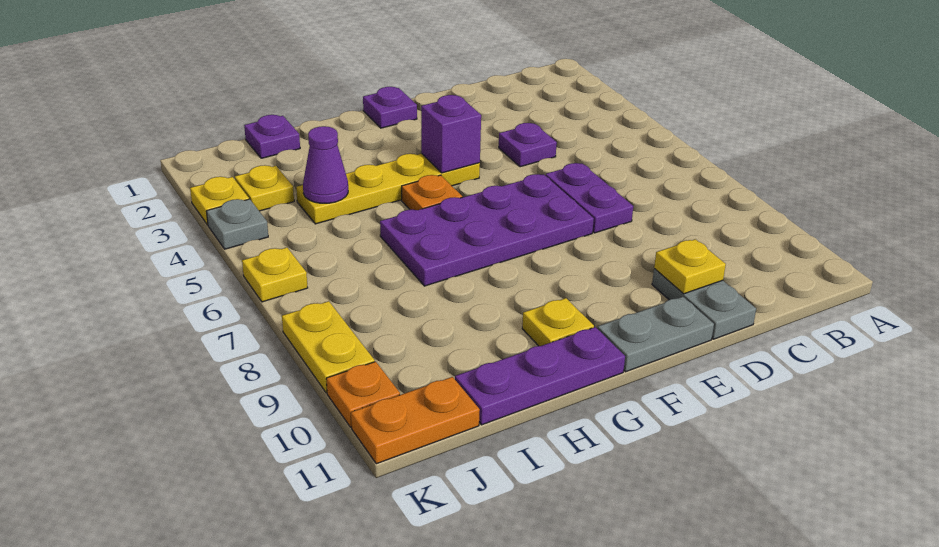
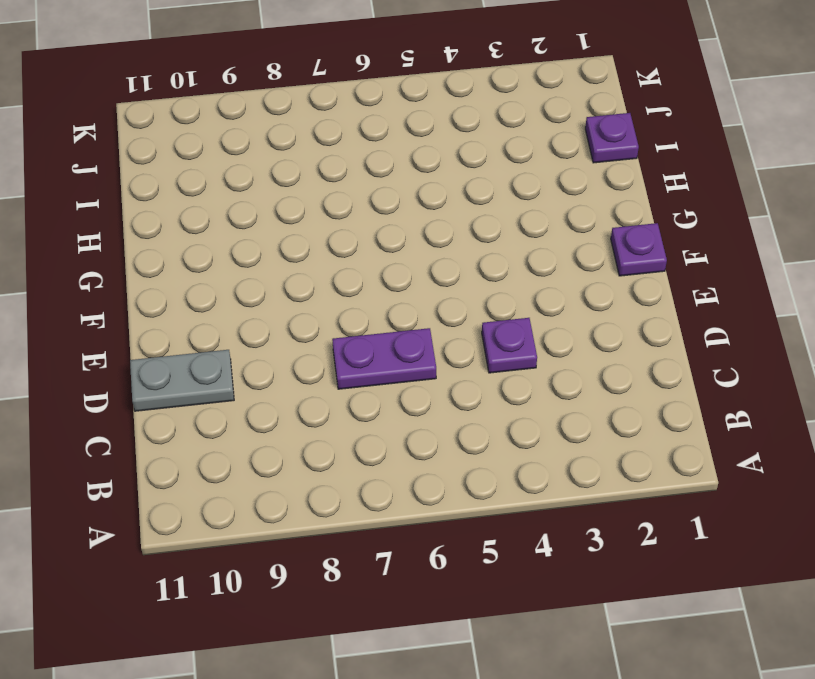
none -> purple 2x4 plate [380,174,594,286]
none -> grey 1x2 plate [597,297,714,372]
none -> yellow 1x4 plate [296,154,480,224]

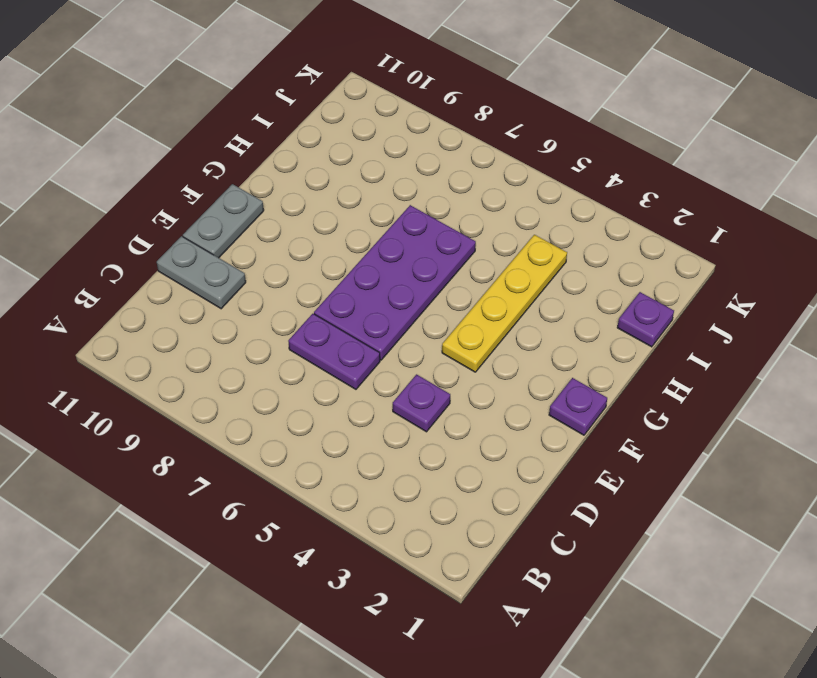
none -> orange 1x1 plate [402,175,462,210]
none -> yellow 1x1 plate [522,298,594,346]
none -> purple 1x3 plate [455,327,625,425]

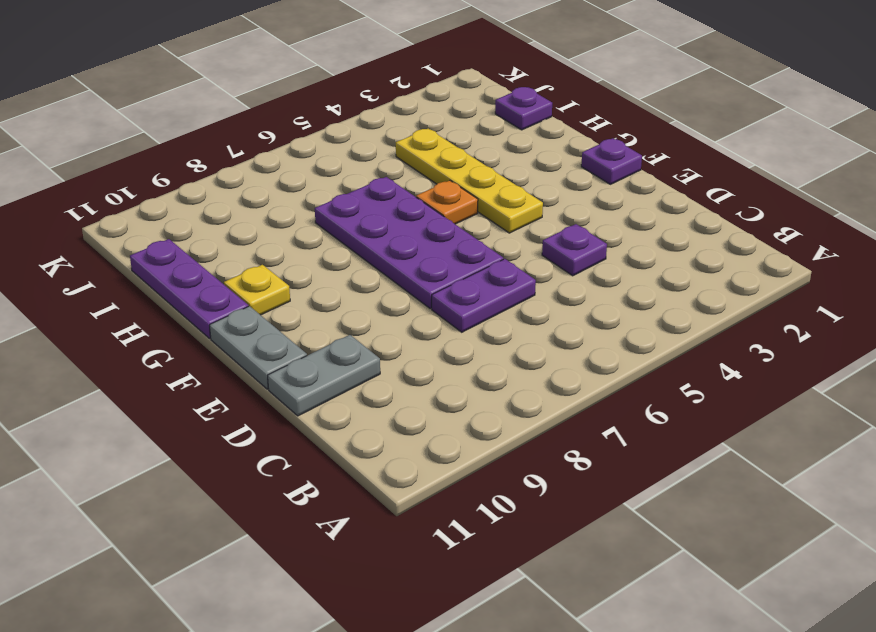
none -> yellow 1x1 plate [235,165,294,211]
none -> orange 1x2 plate [351,377,480,464]
none -> yellow 1x1 plate [190,177,249,225]

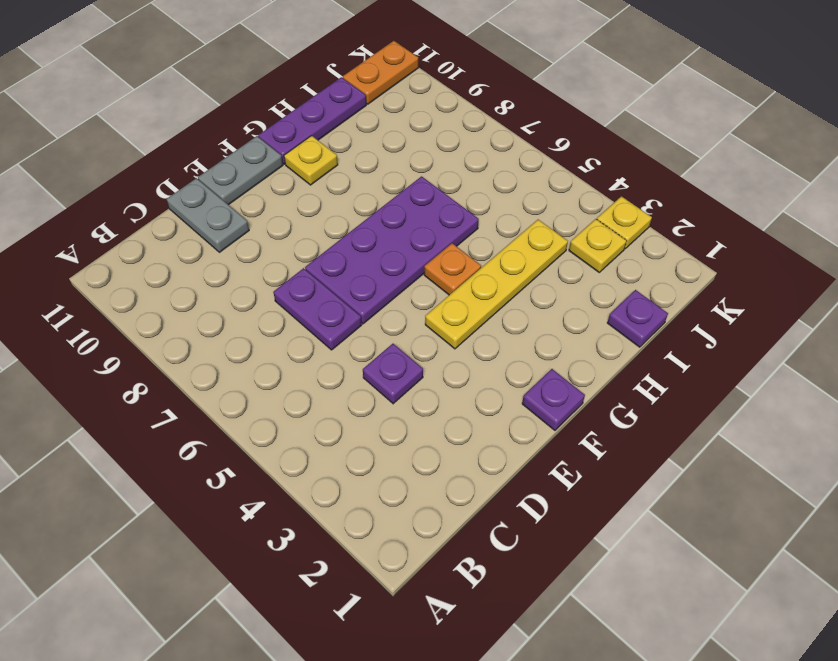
none -> grey 1x1 plate [206,199,268,249]
none -> yellow 1x1 plate [242,248,308,302]
none -> yellow 1x2 plate [282,301,375,393]

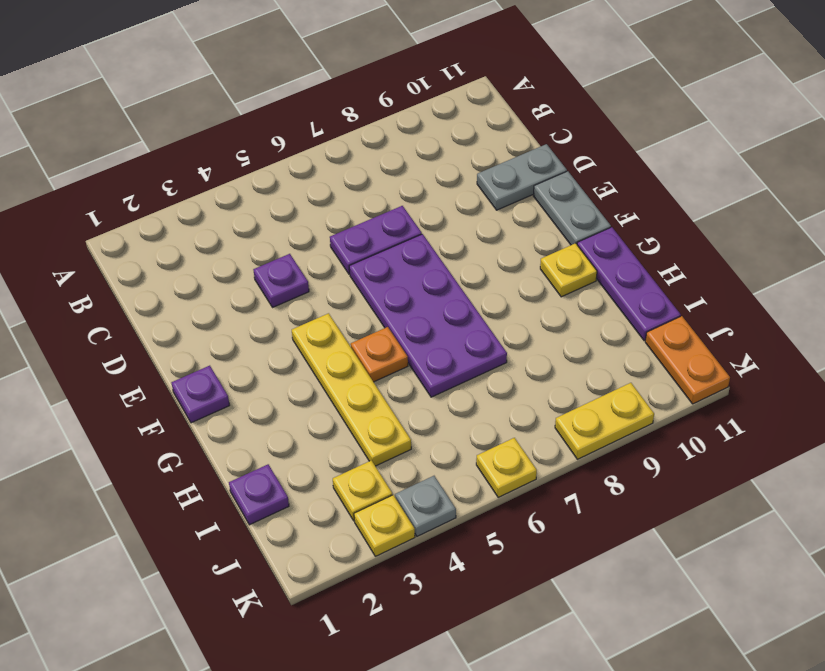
none -> orange 1x1 plate [326,362,400,427]
none -> yellow 1x1 plate [654,239,726,294]
none -> purple 1x1 brick [421,95,481,173]

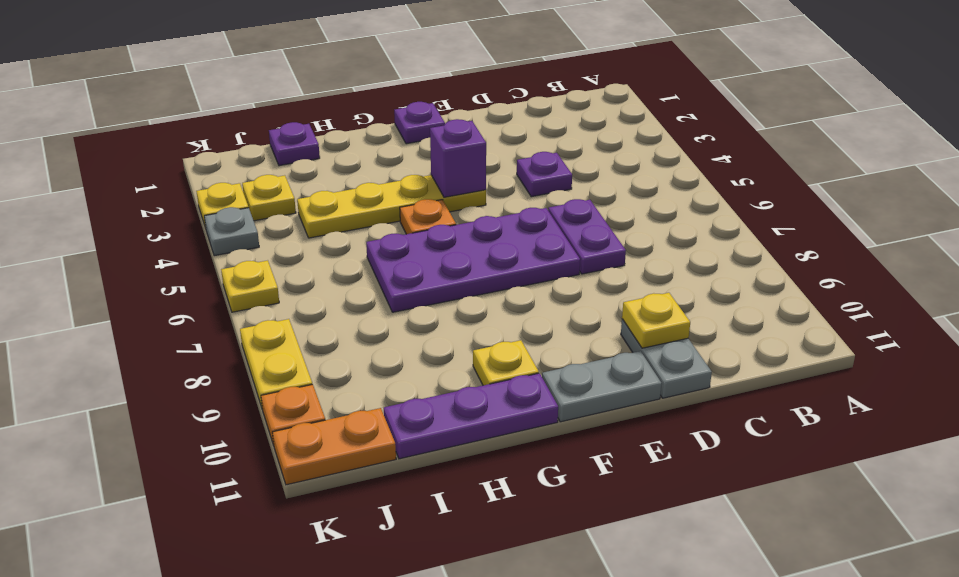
none -> purple 1x1 cone [303,126,348,203]

